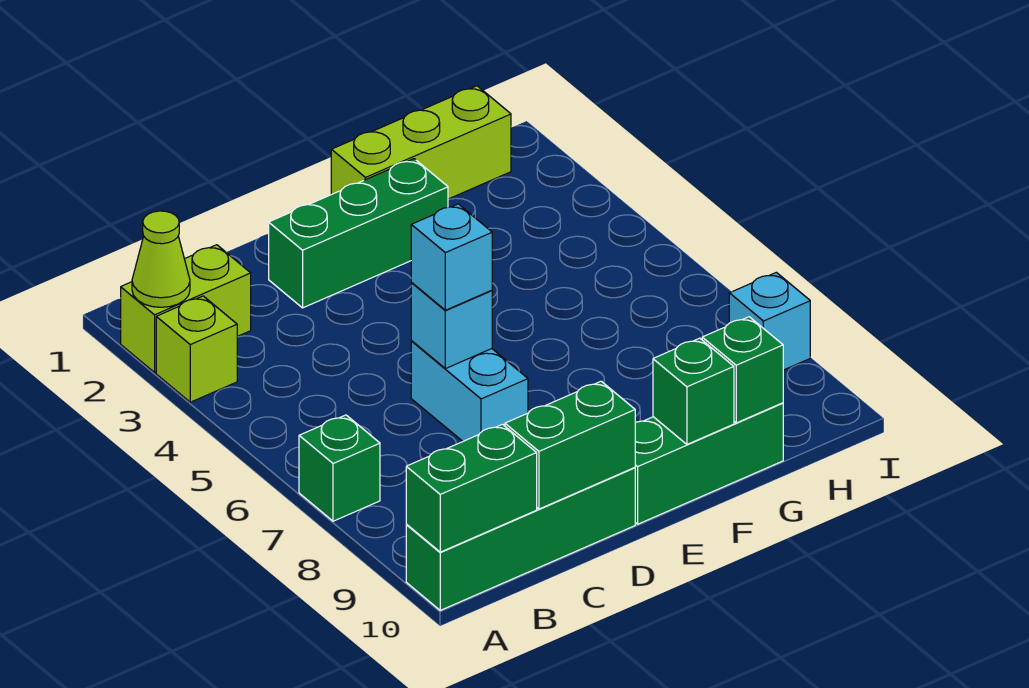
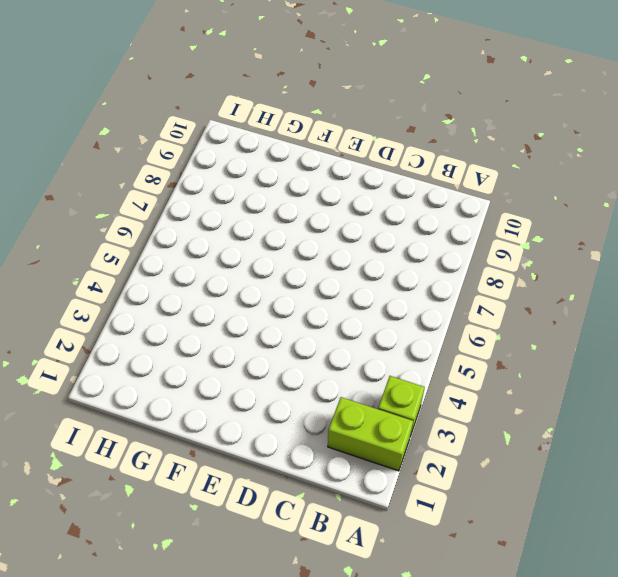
none -> green 1x1 brick [299,415,380,521]
none -> green 1x4 brick [406,468,635,610]
none -> green 1x3 brick [268,159,448,308]

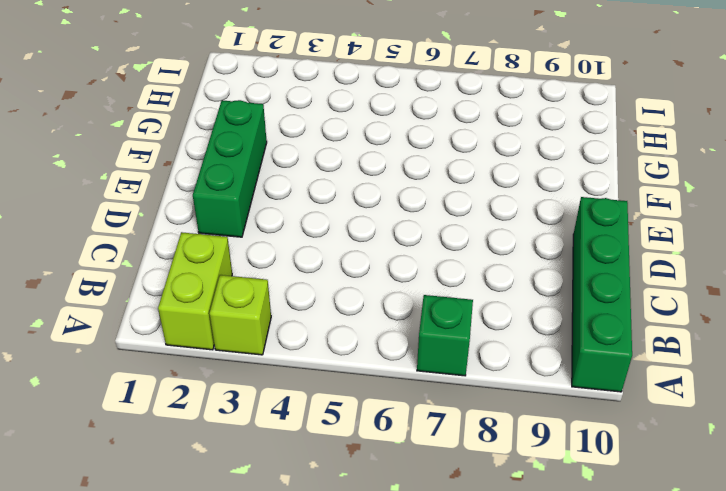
none -> cyan 1x2 brick [411,341,528,441]
none -> green 1x3 brick [635,403,783,524]
none -> lime 1x3 brick [331,86,511,199]

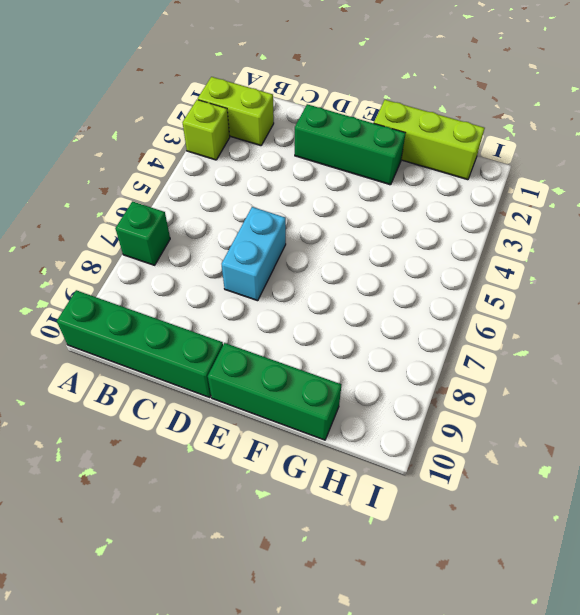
none -> cyan 1x1 brick [729,272,810,370]
none -> lime 1x1 cone [132,211,190,307]
none -> green 1x2 brick [406,424,537,552]

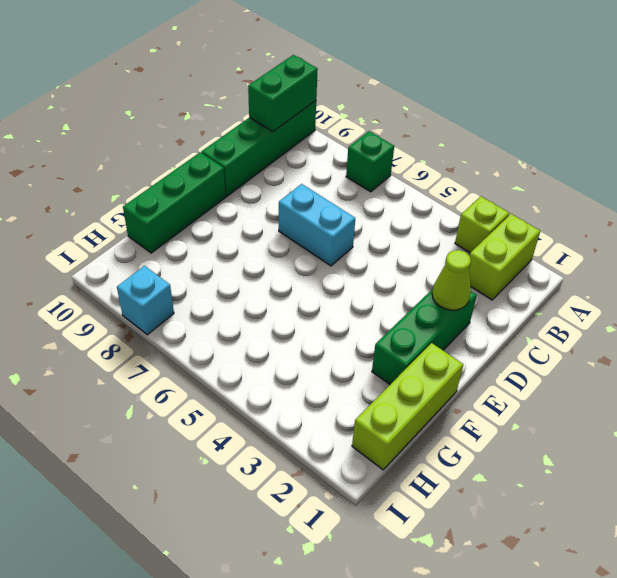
lime 1x1 cone [432,250,471,310] -> lime 1x1 cone moved to [132,211,190,307]
none -> green 1x2 brick [505,381,635,509]
none -> cyan 1x1 brick [411,283,492,369]
none -> green 1x1 brick [653,338,734,444]

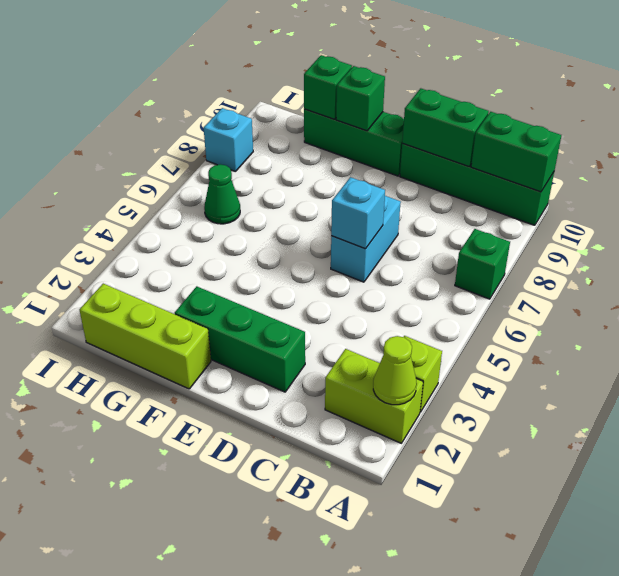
green 1x1 cone [204,164,240,224] -> none
none -> cyan 1x1 brick [411,204,492,310]

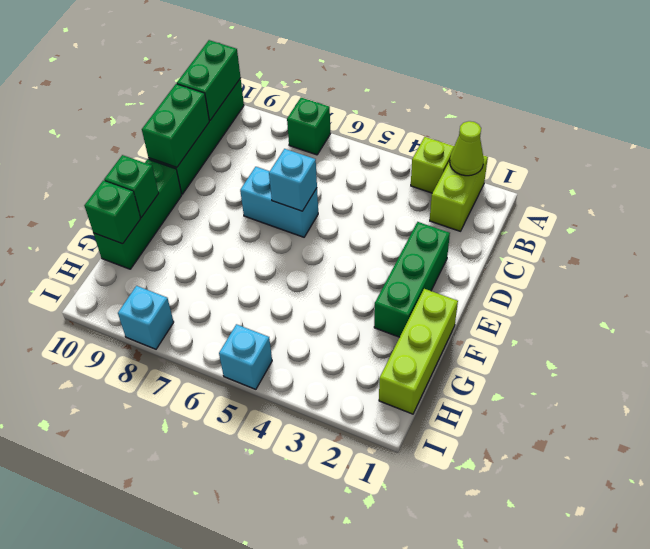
cyan 1x1 brick [219,324,272,389] -> cyan 1x1 brick moved to [411,204,492,310]

